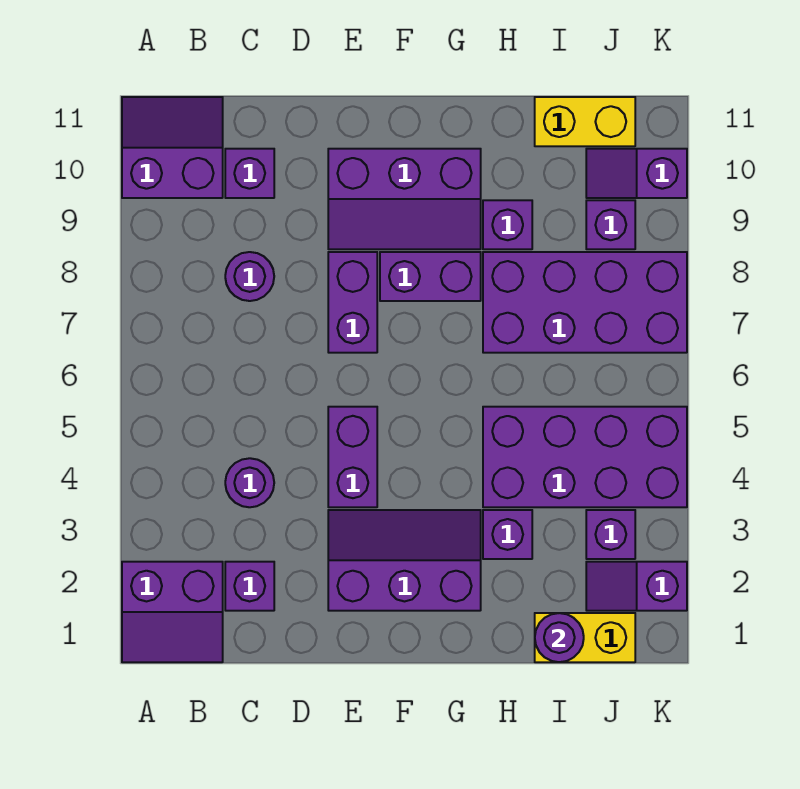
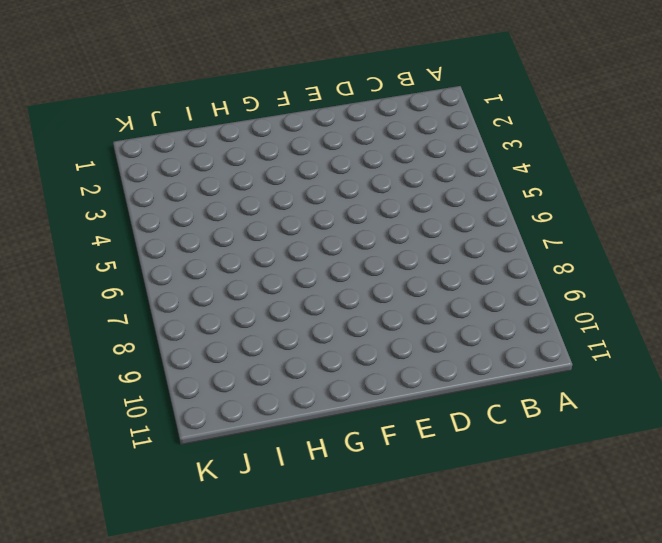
none -> purple 2x2 slope [122,562,223,662]
none -> purple 2x2 slope [122,97,223,198]
none -> purple 1x1 brick [225,562,274,611]

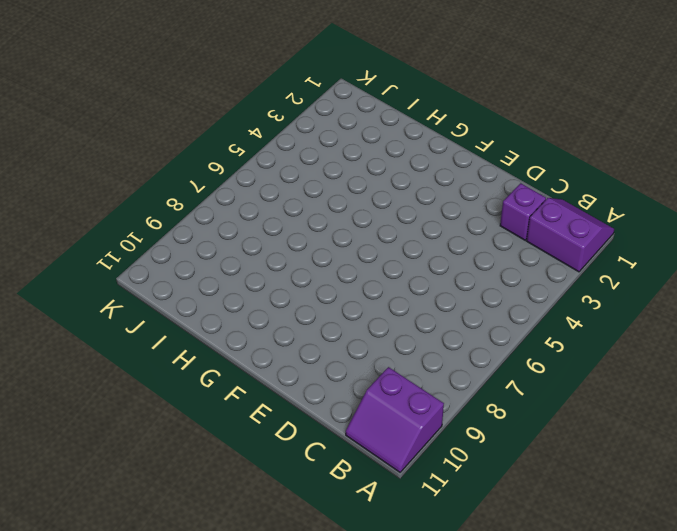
none -> purple 1x1 round brick [225,458,274,507]
none -> purple 1x1 round brick [225,252,274,301]
none -> purple 1x1 brick [225,149,274,198]

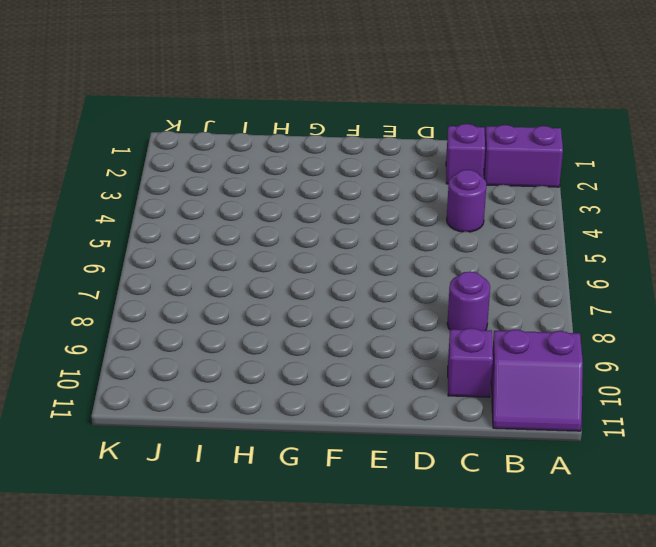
none -> purple 2x3 slope [328,510,481,611]
none -> purple 1x2 brick [328,407,377,507]
none -> purple 1x2 brick [328,252,377,353]

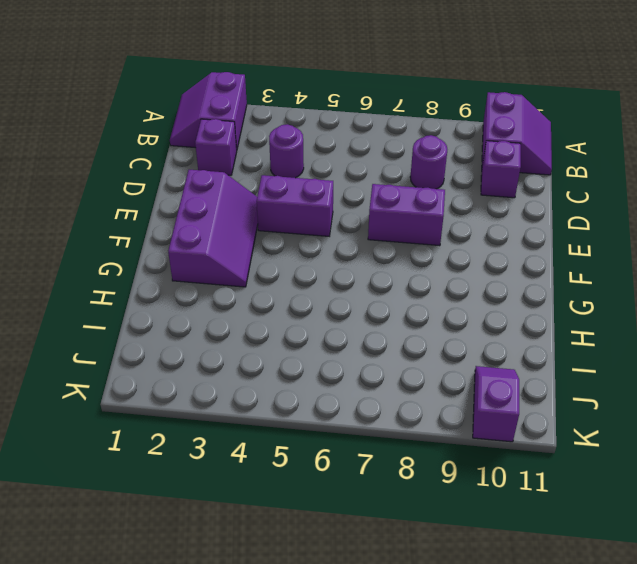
none -> purple 2x3 slope [328,149,481,249]
none -> purple 1x2 brick [380,252,481,301]
none -> purple 1x1 brick [483,510,532,559]

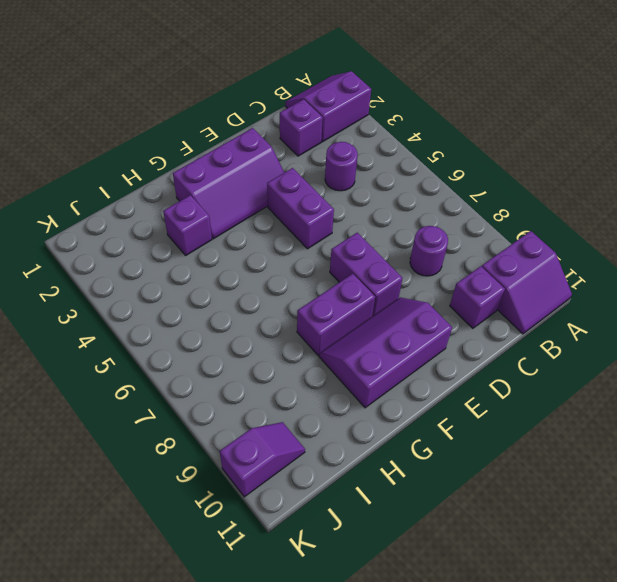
none -> purple 2x4 brick [483,407,687,507]
none -> purple 2x4 brick [483,252,687,353]
none -> purple 1x1 brick [483,200,532,249]

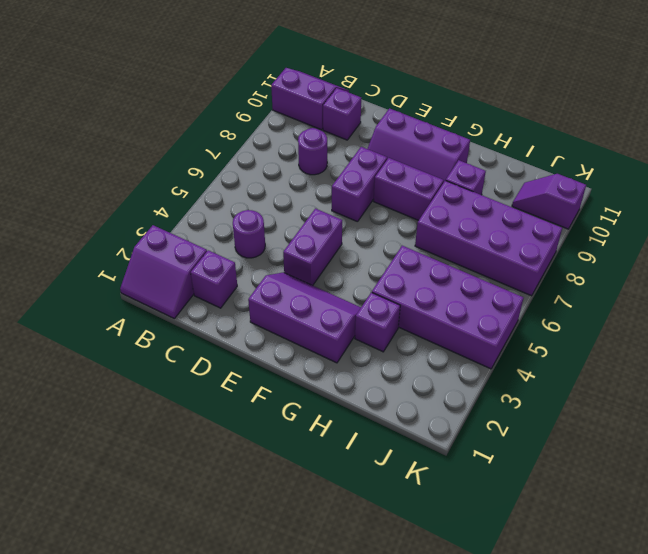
none -> yellow 1x2 brick [535,613,635,662]
none -> yellow 1x2 brick [535,97,635,146]
none -> purple 1x2 slope [586,562,687,611]

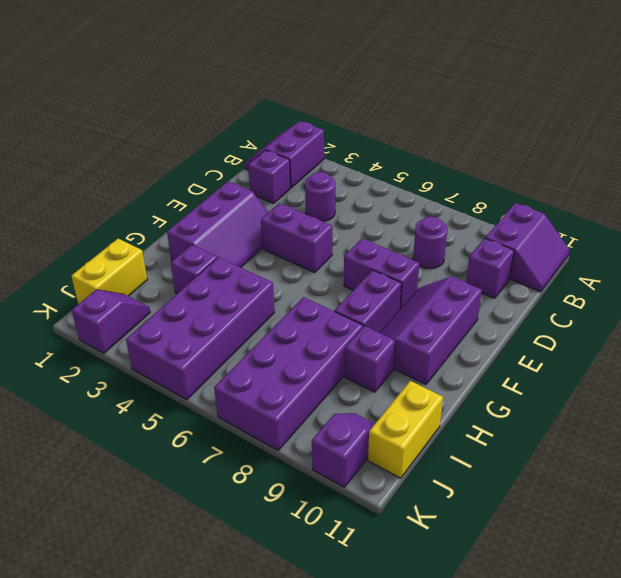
none -> purple 1x1 brick [586,510,635,559]
none -> purple 1x1 brick [586,200,635,249]
none -> purple 1x1 round brick [535,613,584,662]

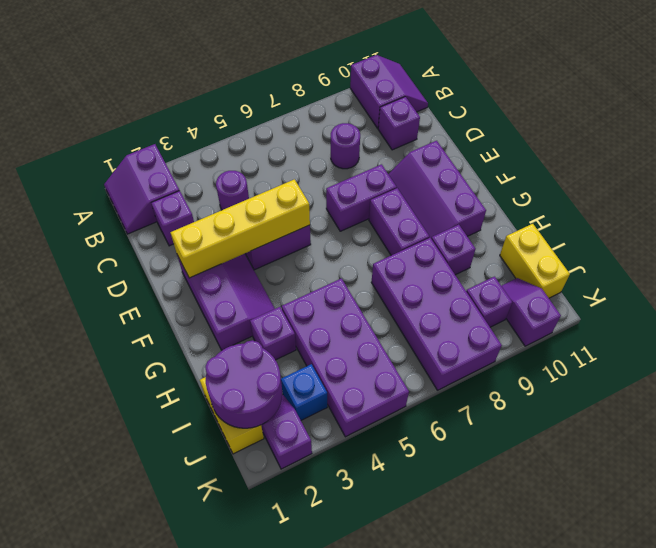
yellow 1x4 brick [170,179,310,278] -> none
purple 2x2 round brick [205,340,282,428] -> purple 1x1 round brick [535,613,584,662]
blue 1x1 brick [281,364,327,420] -> purple 1x1 brick [586,510,635,559]

